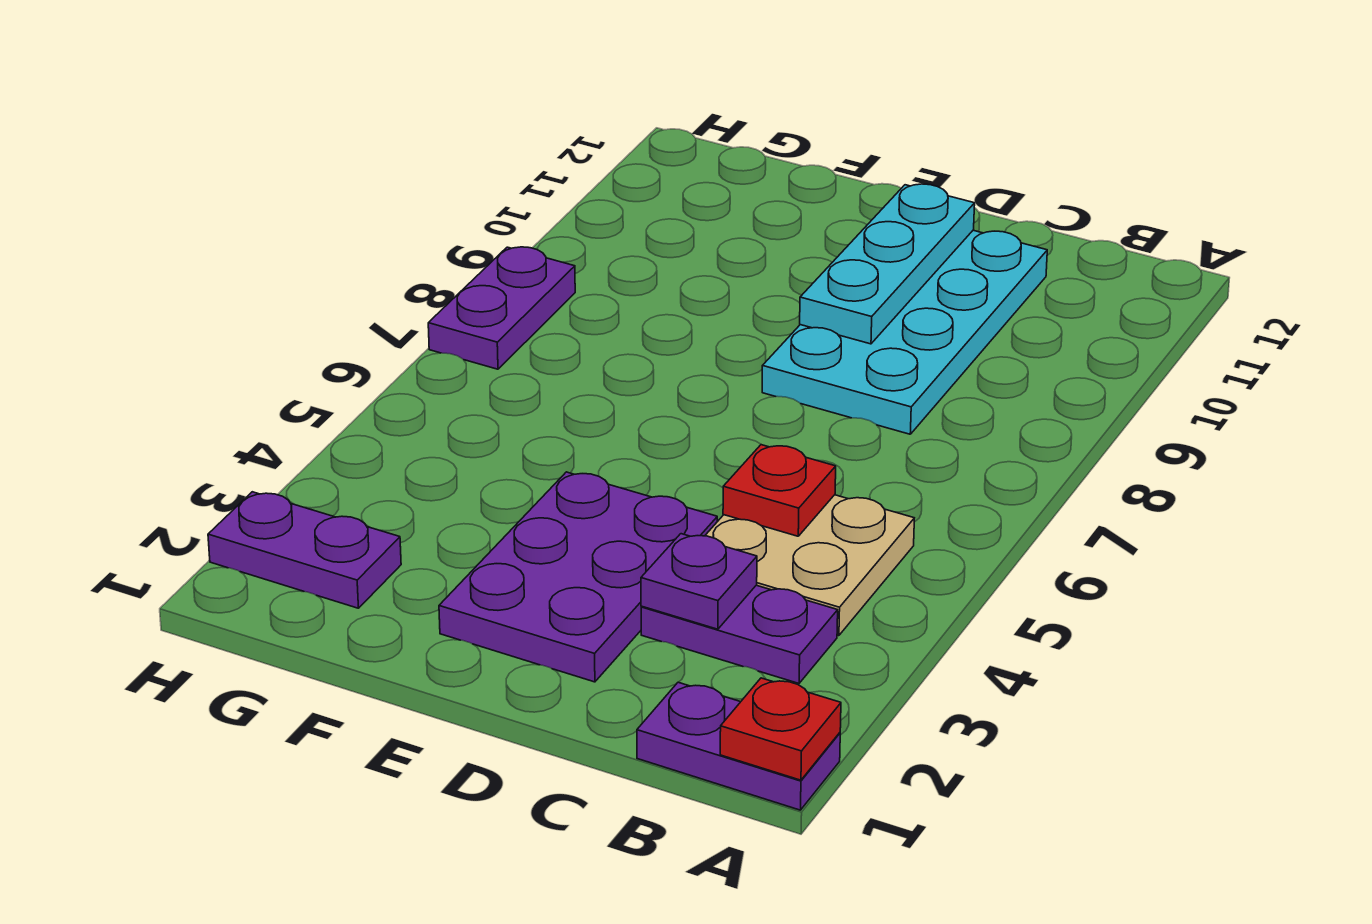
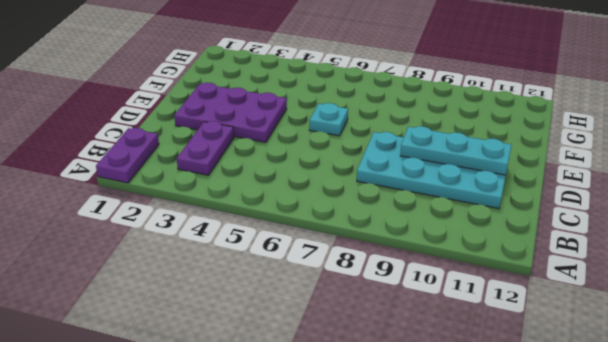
cyan 1x1 plate [309,103,348,136] -> none
none -> tan 2x2 plate [705,495,914,636]
none -> purple 1x2 plate [208,492,401,608]

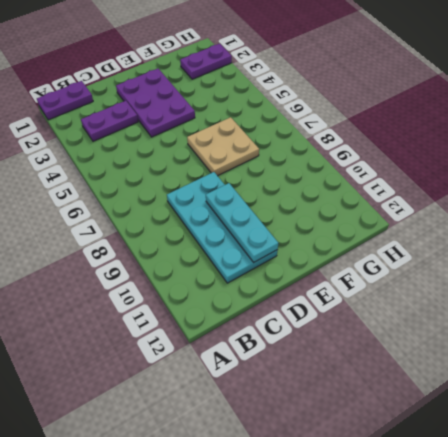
tan 2x2 plate [187,117,259,176] -> tan 2x2 plate moved to [705,495,914,636]
none -> purple 1x2 plate [428,247,575,369]
none -> red 1x1 plate [720,678,841,780]

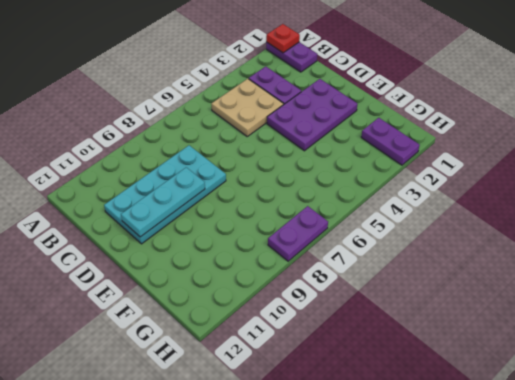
none -> purple 1x1 plate [641,534,757,629]
none -> red 1x1 plate [723,445,836,536]

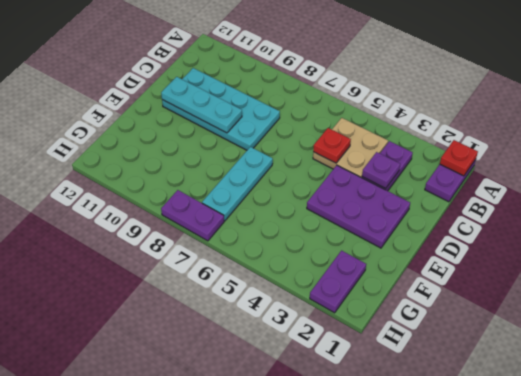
cyan 1x3 plate [202,147,273,221] -> none

